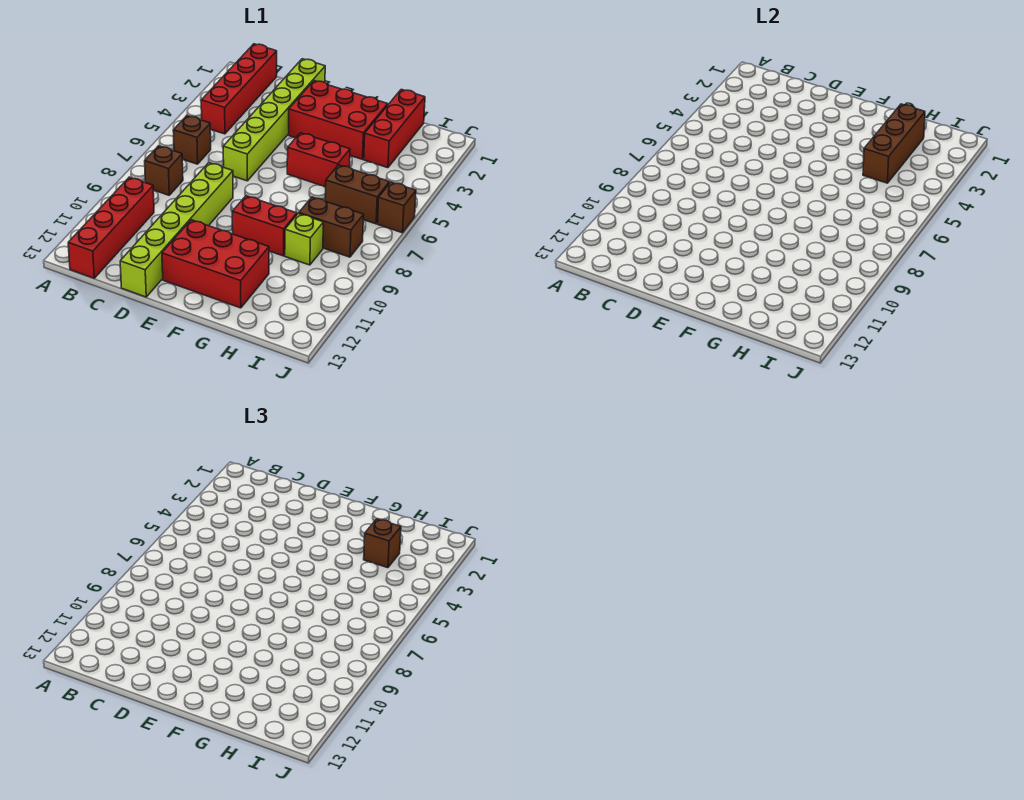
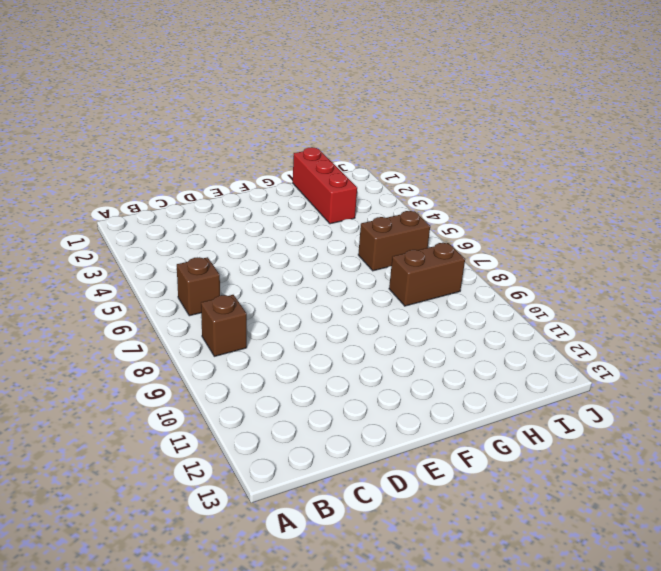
none -> red 1x4 brick [201,44,277,134]
none -> red 1x4 brick [68,177,154,278]
none -> lime 1x6 brick [223,59,325,181]

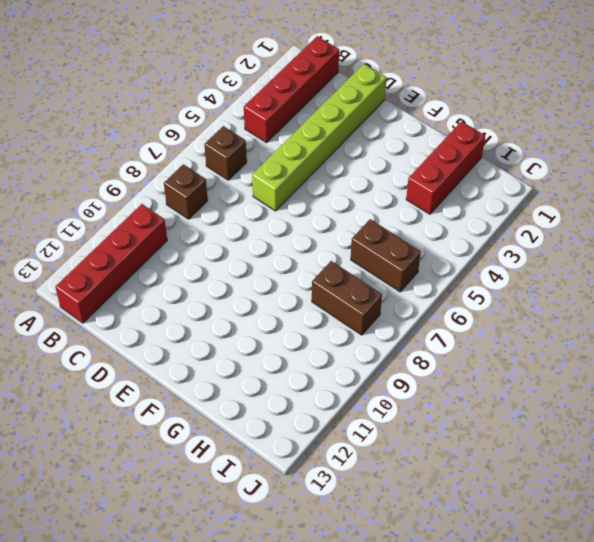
none -> lime 1x6 brick [120,163,233,297]
none -> red 2x3 brick [289,81,388,159]
none -> red 2x3 brick [162,220,269,308]

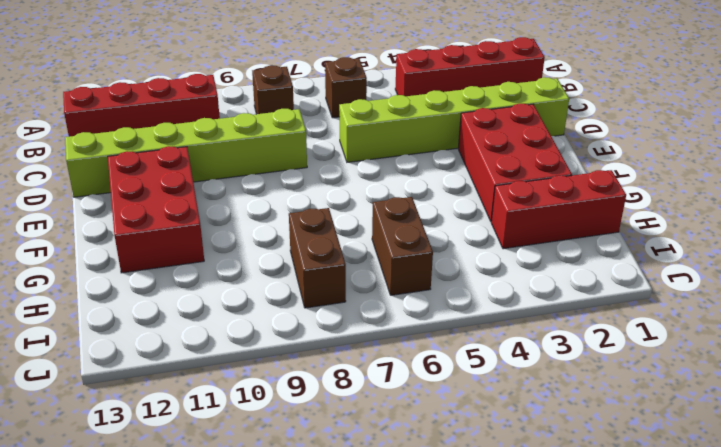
none -> red 1x2 brick [287,133,350,187]
none -> red 1x2 brick [232,196,297,256]
none -> lime 1x1 brick [285,213,323,265]

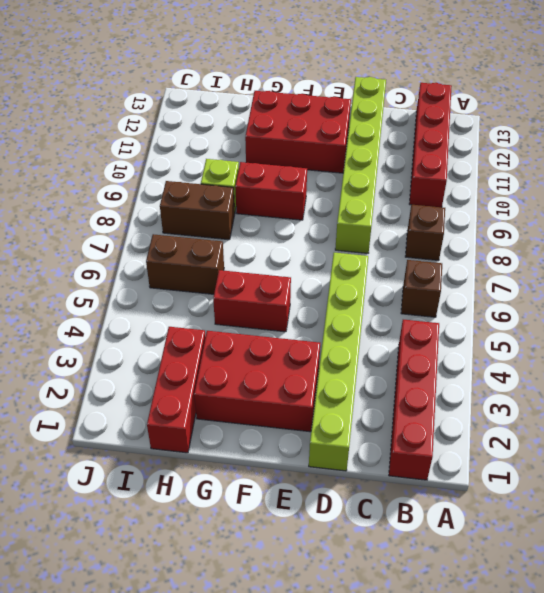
none -> brown 1x1 brick [377,182,416,233]
none -> brown 1x3 brick [863,104,925,183]
none -> brown 1x1 brick [364,519,401,568]

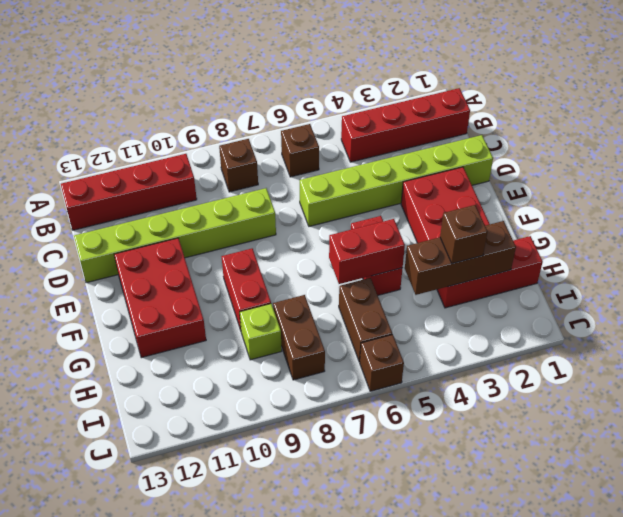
red 1x2 brick [329,219,405,284] -> none

